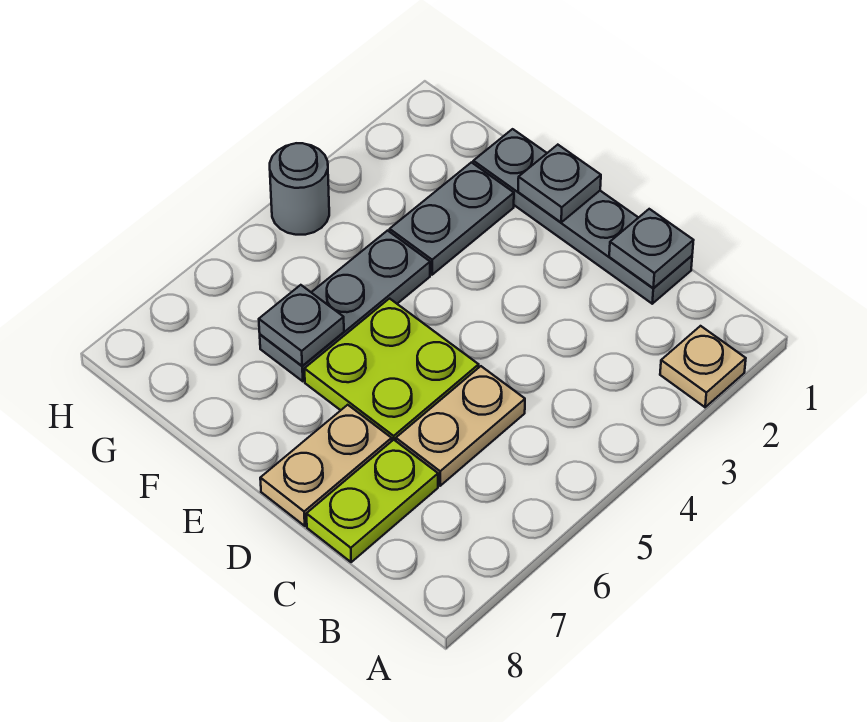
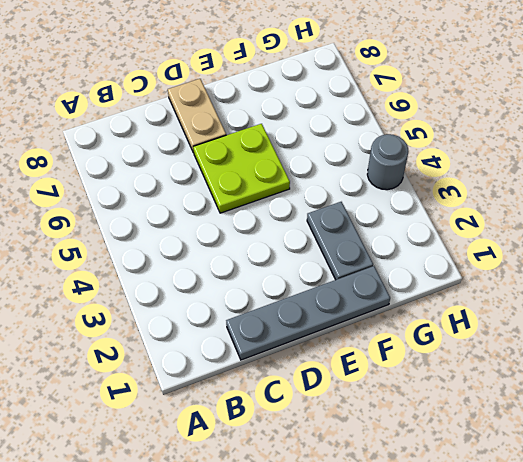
none -> tan 1x1 plate [660,326,746,407]
none -> tan 1x2 plate [396,366,525,486]
none -> lime 1x2 plate [306,440,438,562]

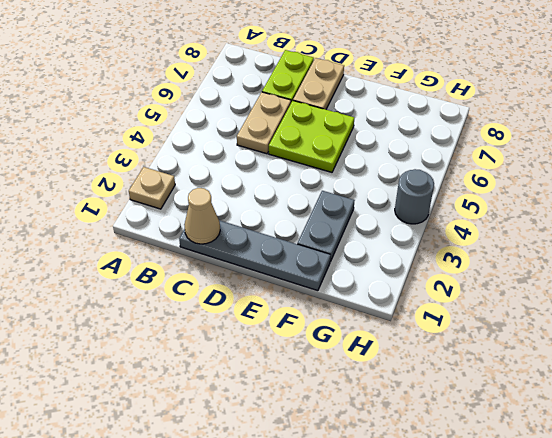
tan 1x1 cone [184,188,220,244] -> grey 1x1 plate [609,209,694,288]
none -> grey 1x3 plate [260,231,430,381]
none -> grey 1x1 plate [518,145,601,222]
none -> grey 1x1 plate [259,285,344,366]

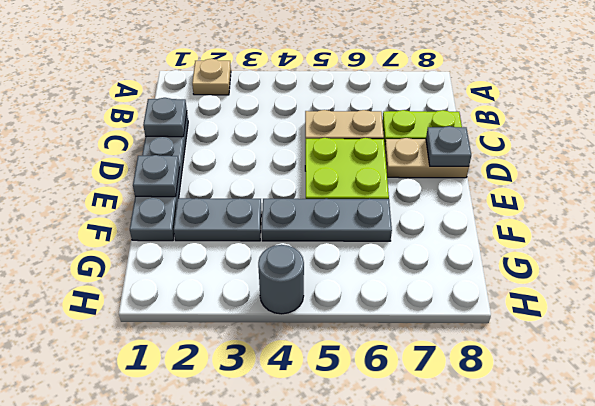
grey 1x1 plate [426,126,471,166] -> grey 1x1 plate moved to [259,285,344,366]

